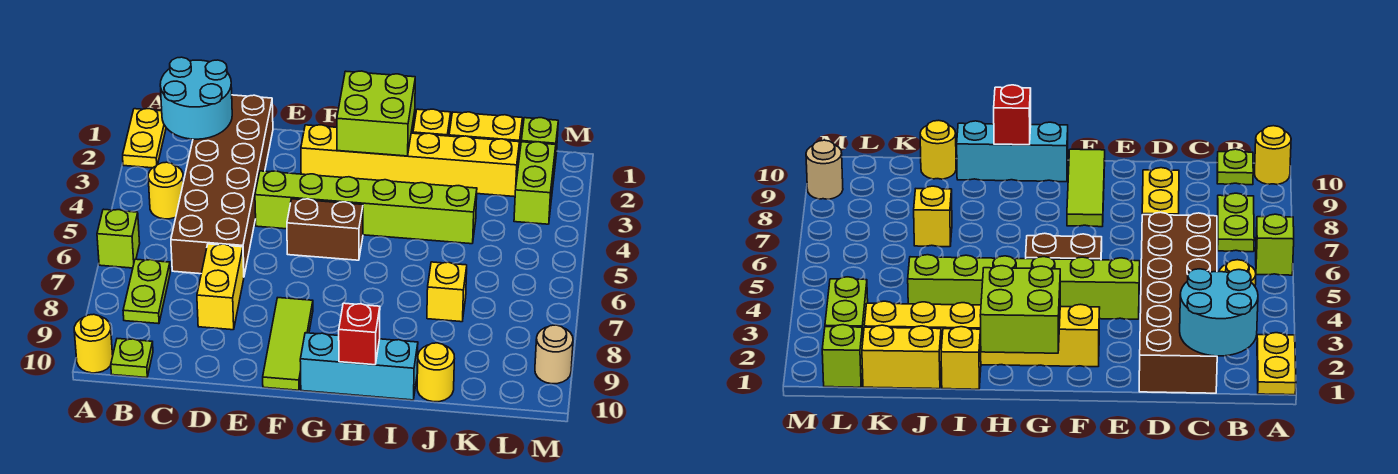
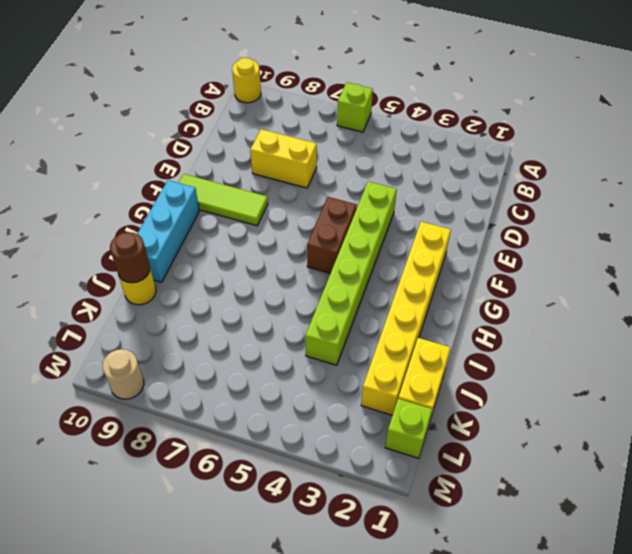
brown 1x1 round brick [110,232,150,283] -> none
none -> yellow 1x2 plate [123,109,166,168]
none -> yellow 1x1 round brick [148,162,183,219]
none -> lime 1x2 plate [123,259,170,324]

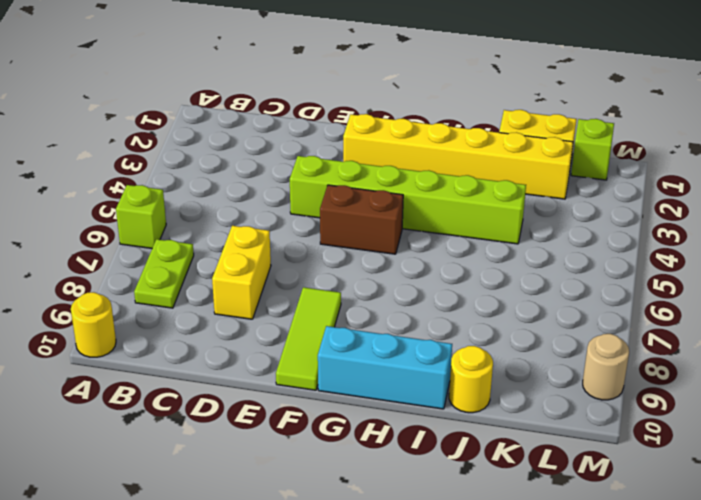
none -> yellow 1x2 plate [123,109,166,168]
none -> yellow 1x1 round brick [148,162,183,219]
none -> lime 1x1 plate [111,339,153,378]

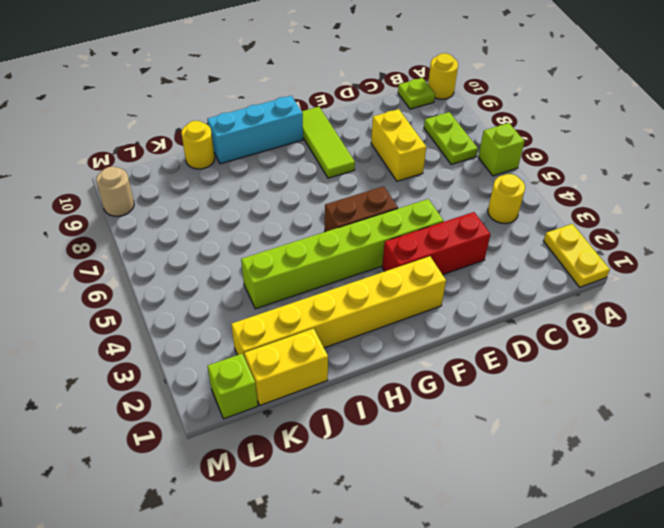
red 1x3 brick [382,212,490,275] -> brown 2x6 brick [171,95,273,275]
none -> yellow 1x1 brick [413,109,451,136]
none -> yellow 1x1 brick [427,262,467,322]
none -> lime 1x2 brick [514,142,556,224]

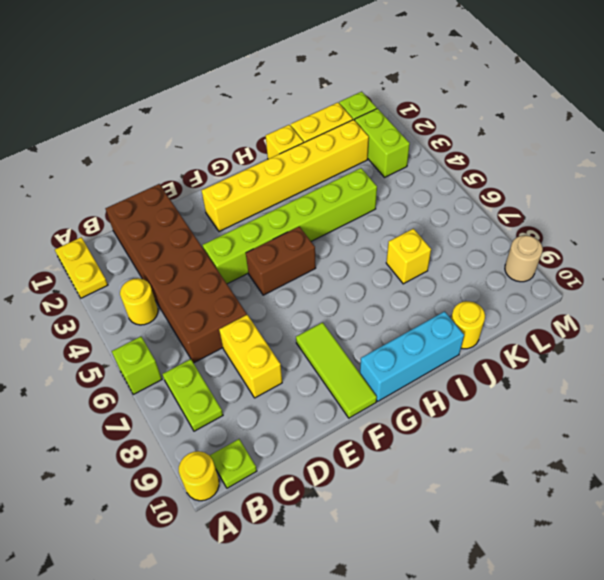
none -> cyan 2x2 round brick [160,57,232,139]
none -> lime 2x2 brick [337,71,415,156]
none -> red 1x1 brick [339,303,380,365]

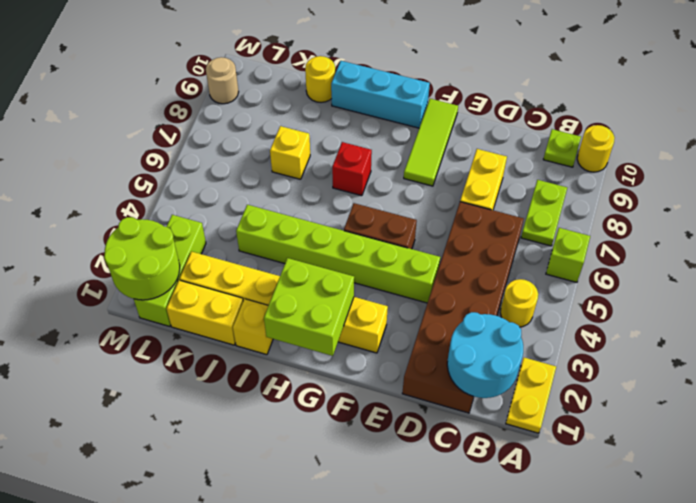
red 1x1 brick [332,142,372,196] -> red 1x1 brick moved to [339,303,380,365]
lime 2x2 round brick [104,217,180,300] -> none

